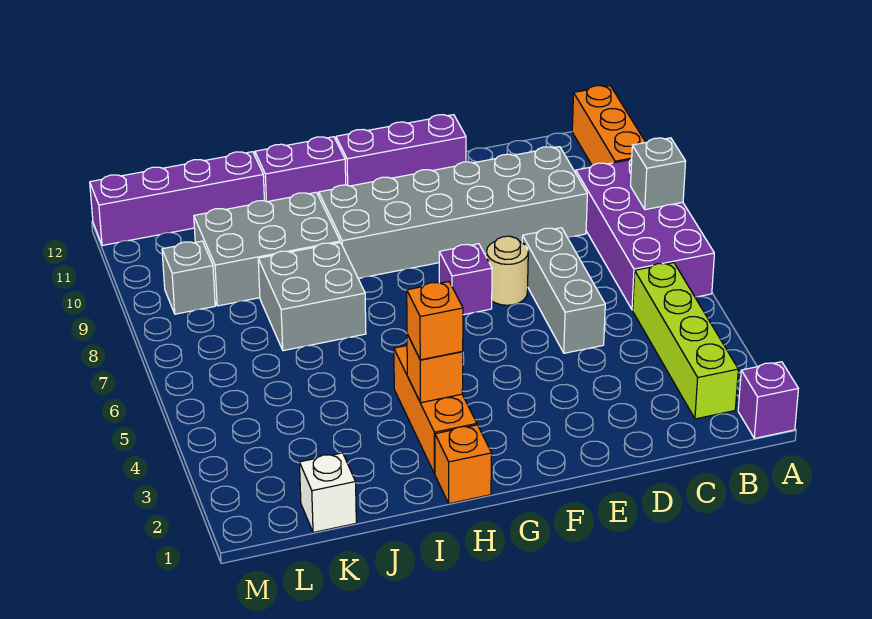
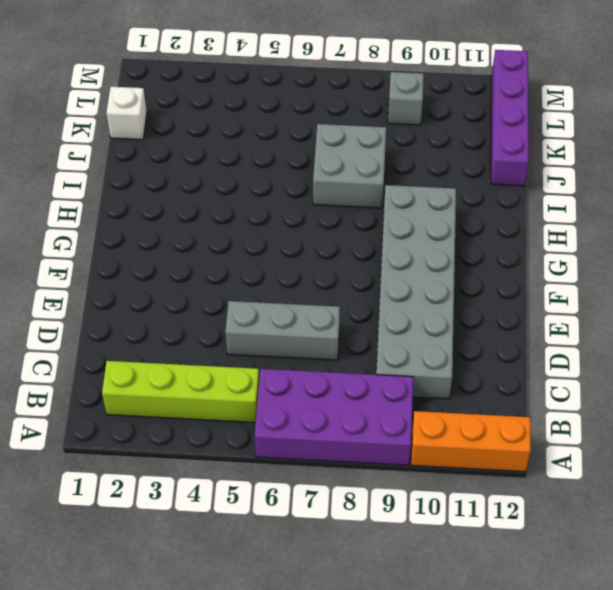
none -> purple 1x1 brick [738,362,798,438]
none -> tan 1x1 round brick [486,236,528,305]
none -> purple 1x3 brick [336,115,466,186]

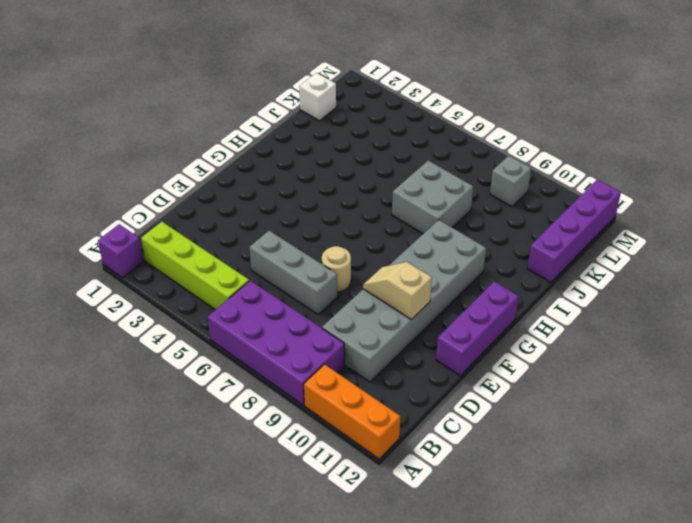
tan 1x2 slope [363,262,432,320] -> none
none -> purple 1x1 brick [439,244,492,315]
none -> orange 1x1 brick [435,425,492,504]
none -> orange 1x3 brick [394,346,477,474]

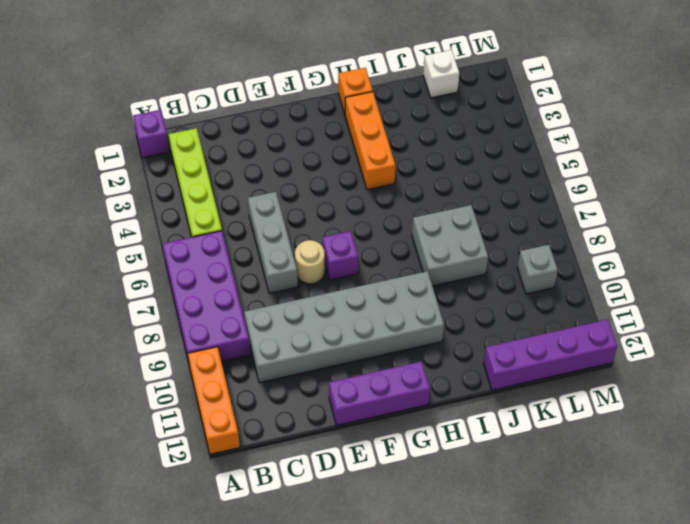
none -> purple 1x2 brick [255,137,346,202]
none -> grey 2x3 brick [194,192,340,306]
none -> grey 1x1 brick [631,138,686,210]

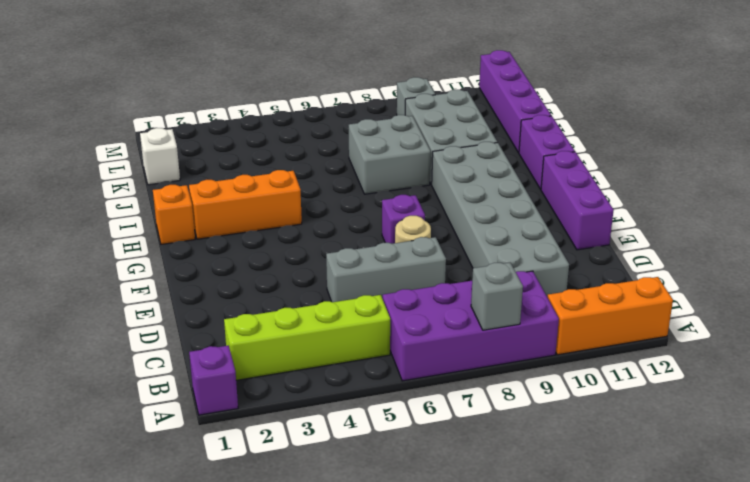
none -> orange 1x1 brick [407,334,463,403]
none -> orange 1x1 brick [407,282,463,360]

